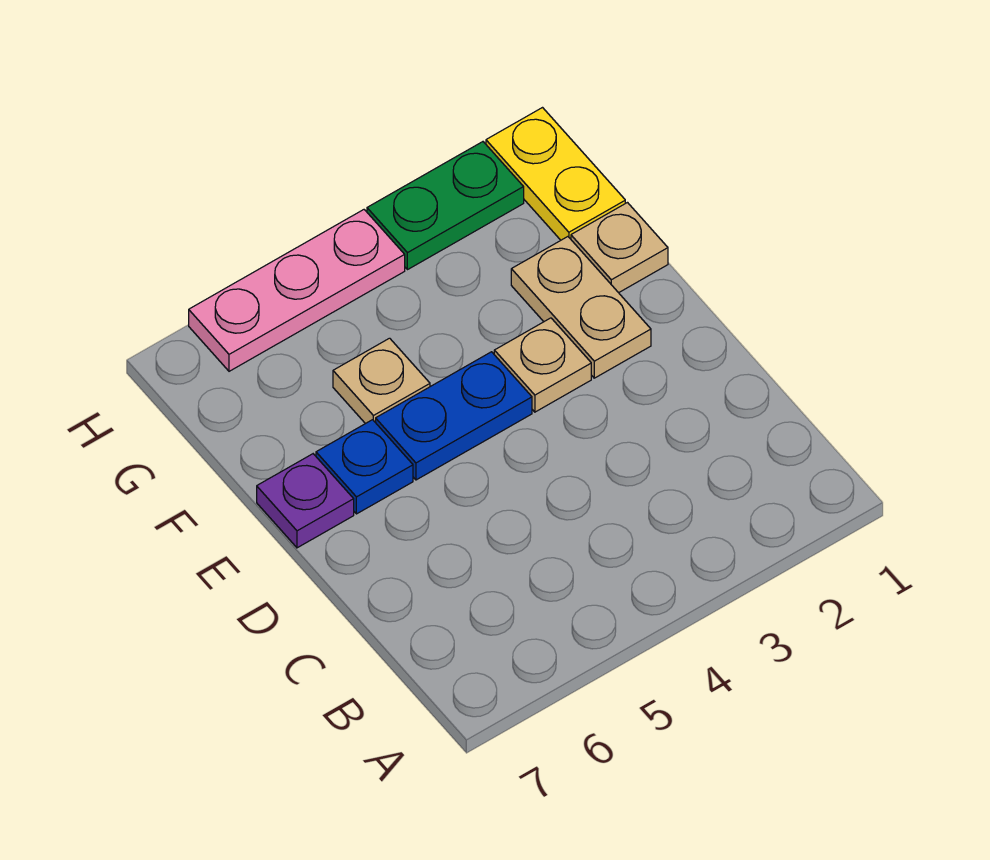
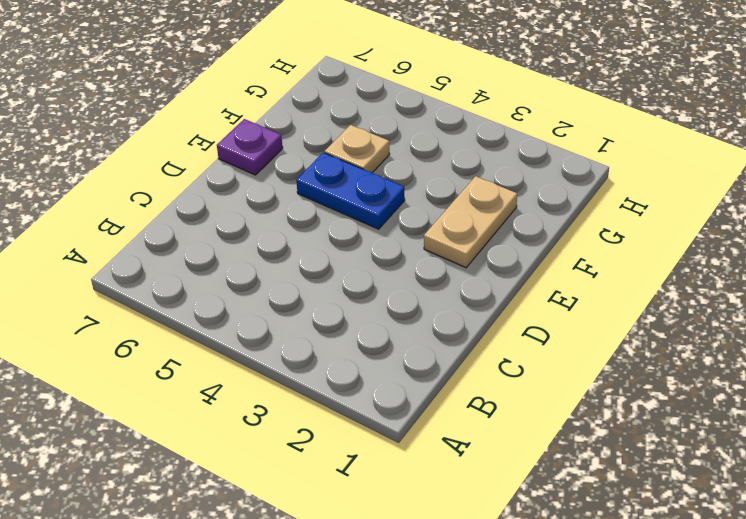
none -> tan 1x1 plate [494,318,591,412]
none -> blue 1x1 plate [316,420,413,514]

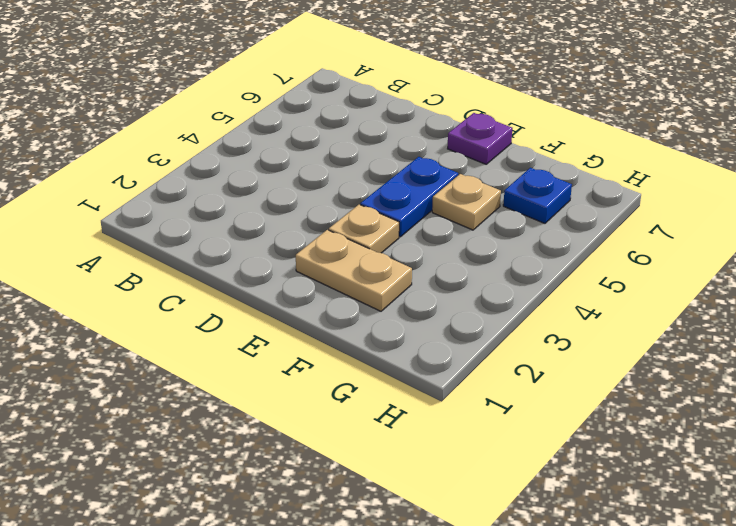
blue 1x1 plate [503,168,572,223] -> blue 1x1 plate moved to [316,420,413,514]
none -> tan 1x1 plate [571,203,668,293]
none -> yellow 1x2 plate [486,108,625,240]

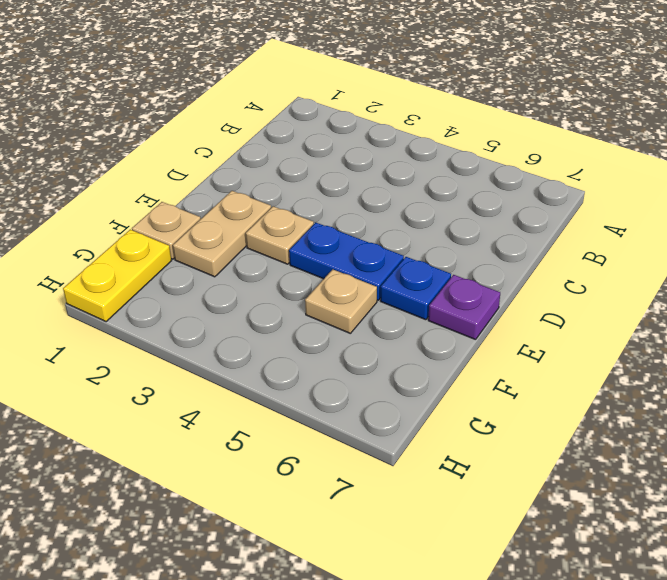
none -> green 1x2 plate [367,142,524,270]
none -> pink 1x3 plate [189,210,405,371]

